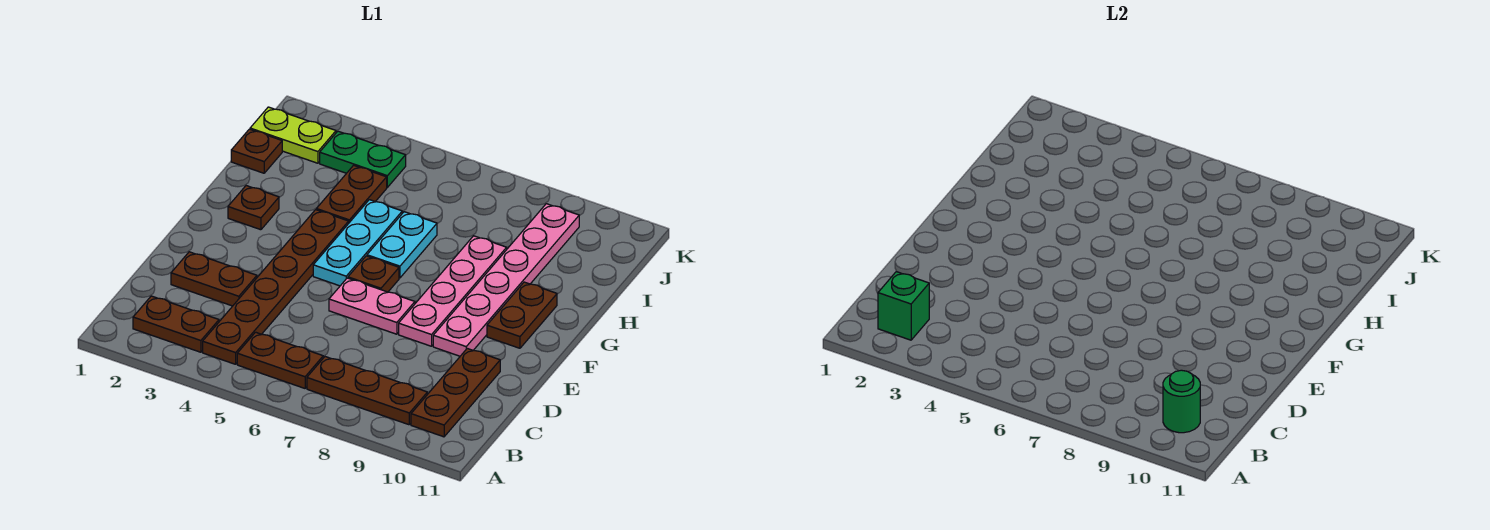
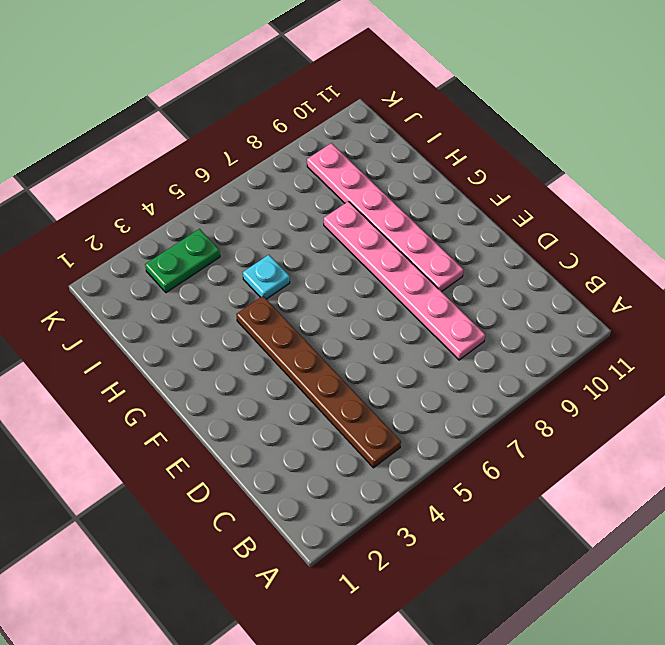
pink 1x6 plate [324,201,485,360] -> pink 1x4 plate [399,236,507,346]
cyan 1x1 plate [243,255,290,299] -> cyan 1x3 plate [313,200,402,286]
none -> brown 1x2 plate [133,296,219,352]
none -> brown 1x2 plate [237,332,323,388]
none -> brown 1x3 plate [307,357,427,425]

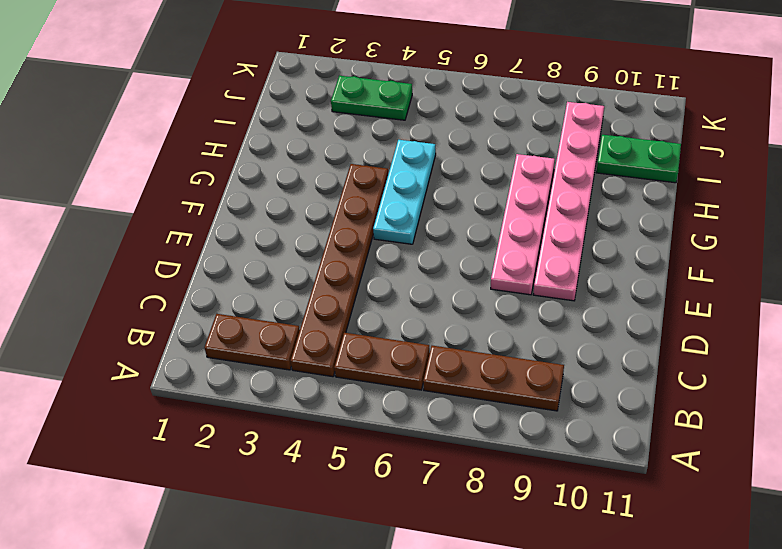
green 1x2 plate [596,135,681,183] -> none
none -> brown 1x3 plate [411,348,500,437]
none -> brown 1x2 plate [171,252,257,306]
none -> pink 1x2 plate [329,278,415,334]

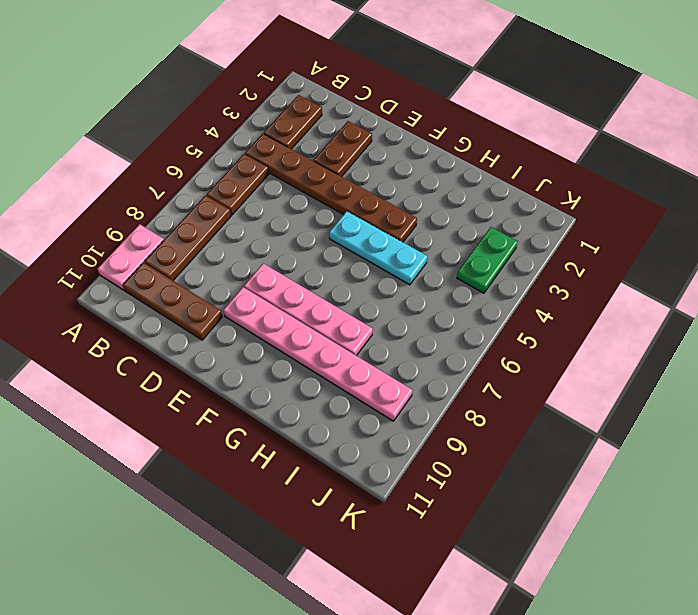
pink 1x2 plate [97,224,164,290] -> pink 1x2 plate moved to [329,278,415,334]
none -> brown 1x1 plate [348,256,399,292]
none -> brown 1x2 plate [487,282,557,348]
none -> brown 1x1 plate [228,186,279,230]

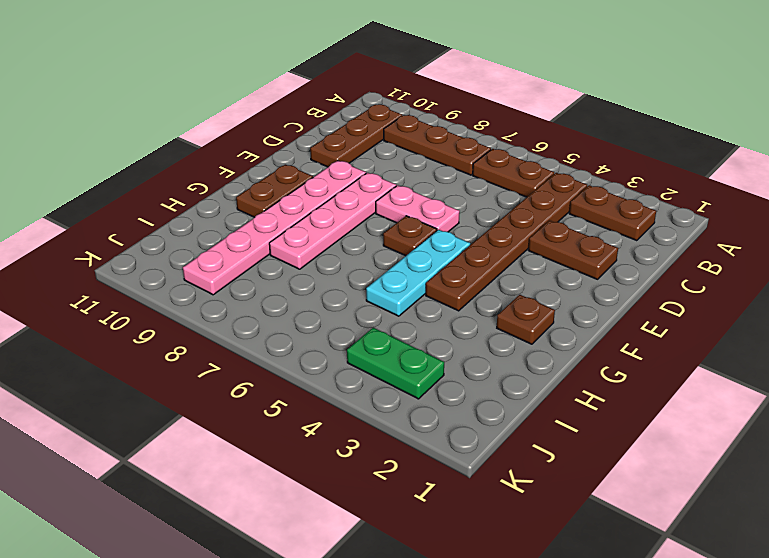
none -> cyan 1x2 plate [367,212,437,278]
none -> brown 1x2 plate [316,165,387,223]
none -> brown 1x1 plate [231,129,282,173]

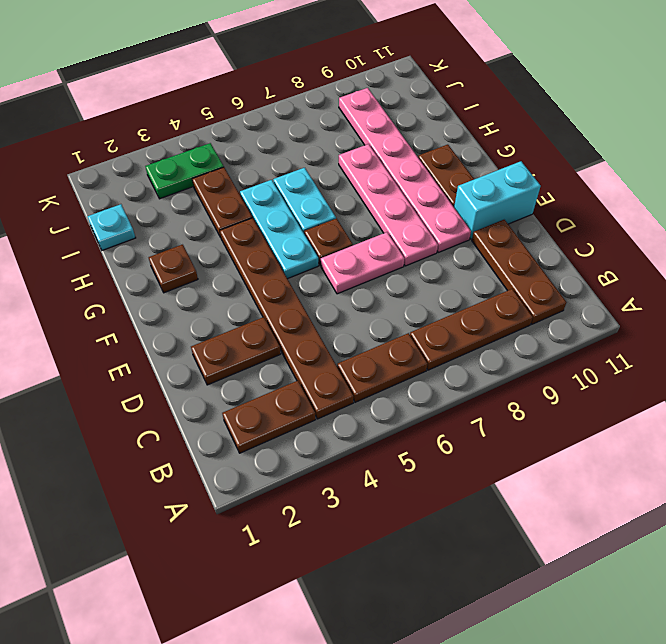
cyan 1x2 brick [454,161,541,239] -> none
cyan 1x1 plate [87,204,136,250] -> brown 1x1 plate [231,129,282,173]
none -> lime 1x2 plate [250,107,336,163]
none -> green 1x1 brick [878,272,929,340]
none -> green 1x1 round brick [1163,370,1200,433]

